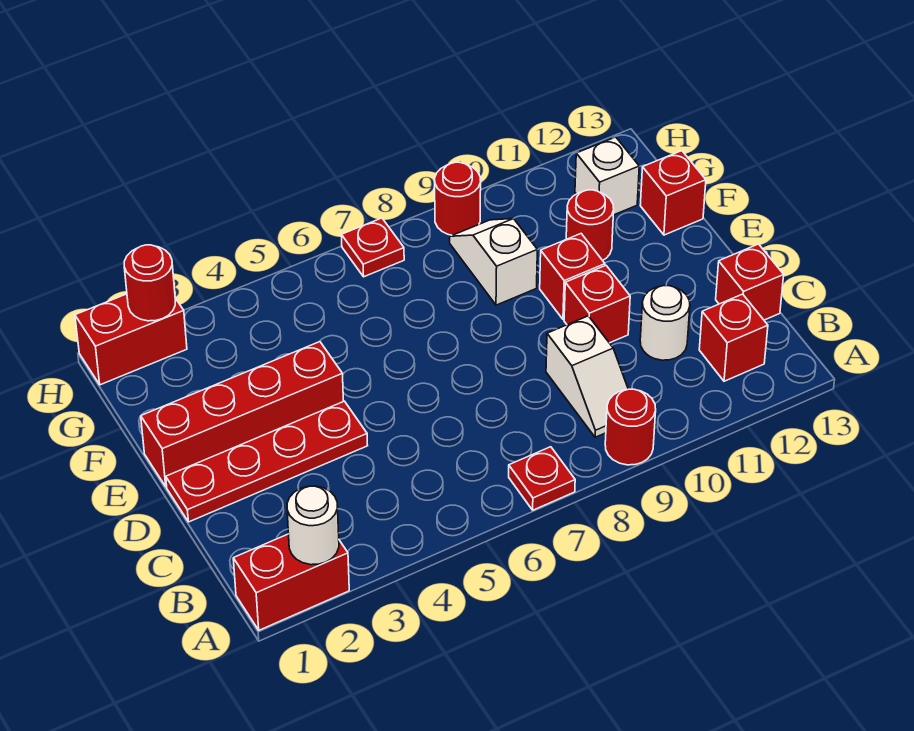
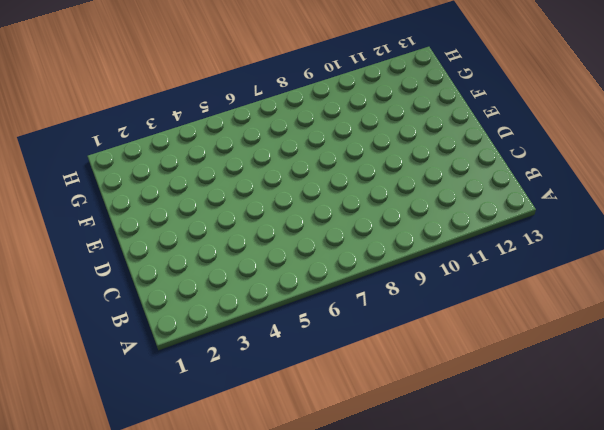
none -> red 1x2 brick [233,534,349,630]
none -> red 1x1 plate [509,447,575,510]
none -> red 1x1 round brick [605,389,656,465]

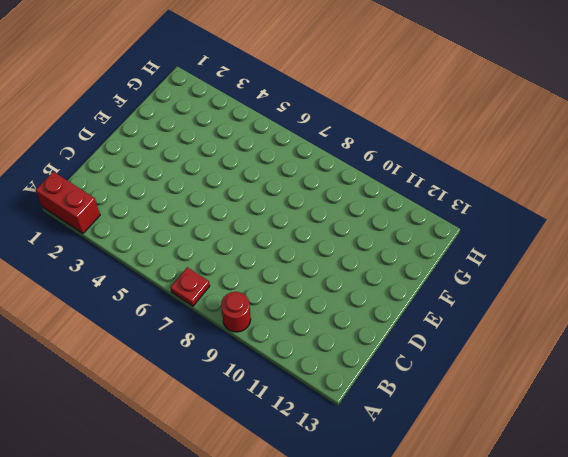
none -> white 1x2 slope [546,316,628,437]
none -> red 1x1 brick [699,294,768,381]
none -> white 1x1 round brick [640,286,690,360]

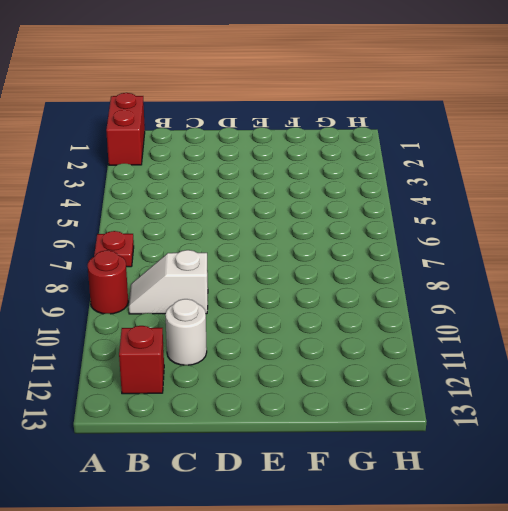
none -> red 1x1 brick [716,244,784,320]
none -> red 1x4 plate [166,401,368,522]
none -> red 1x1 brick [564,266,630,343]

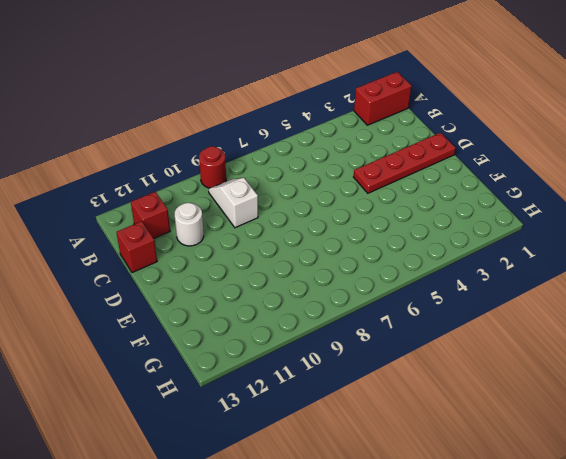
none -> red 1x1 plate [509,447,575,510]
none -> red 1x1 brick [564,266,630,343]
none -> red 1x4 brick [141,342,343,487]

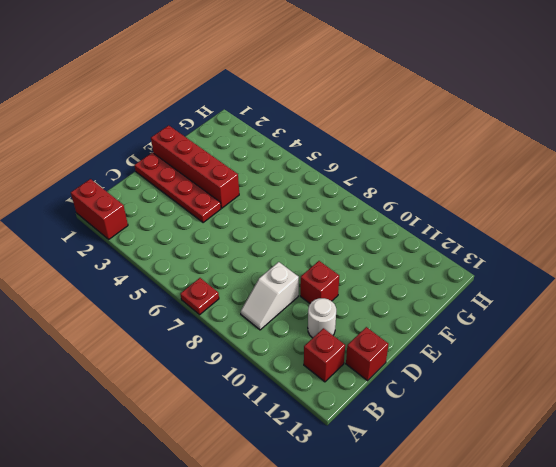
none -> red 1x1 round brick [605,389,656,465]
none -> red 1x1 brick [540,234,605,319]
none -> white 1x2 slope [450,219,537,305]

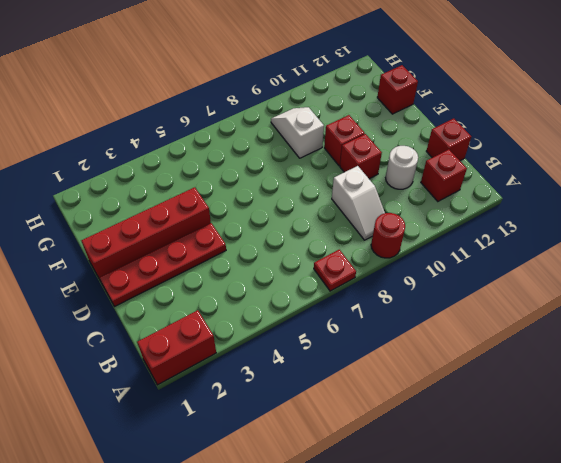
none -> red 1x1 round brick [566,190,614,260]
none -> white 1x1 brick [575,137,639,215]
none -> red 1x2 brick [75,294,187,385]

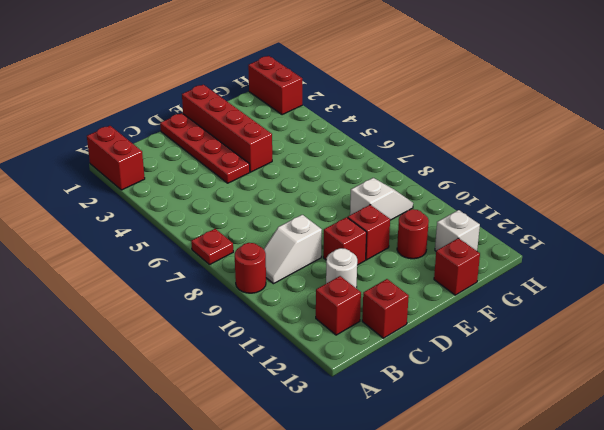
none -> red 1x1 plate [341,218,404,277]
none -> red 1x1 round brick [435,162,481,235]
none -> white 1x1 round brick [287,486,339,565]

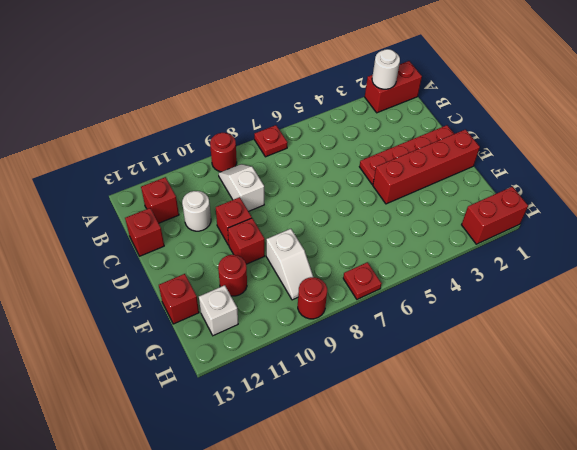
none -> red 1x1 round brick [124,245,175,321]

